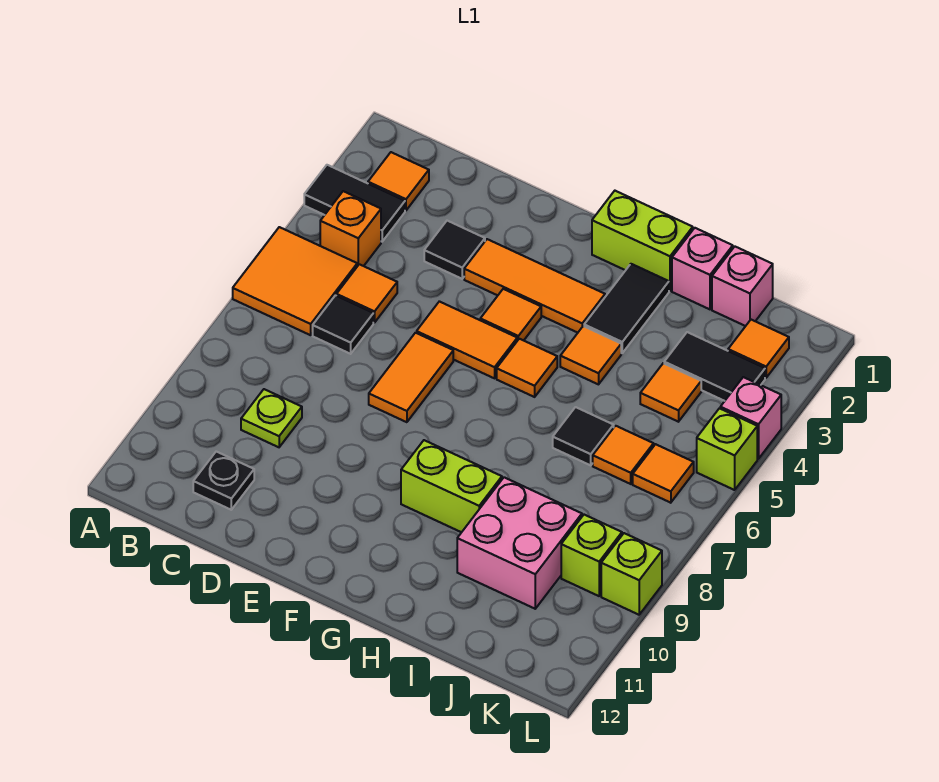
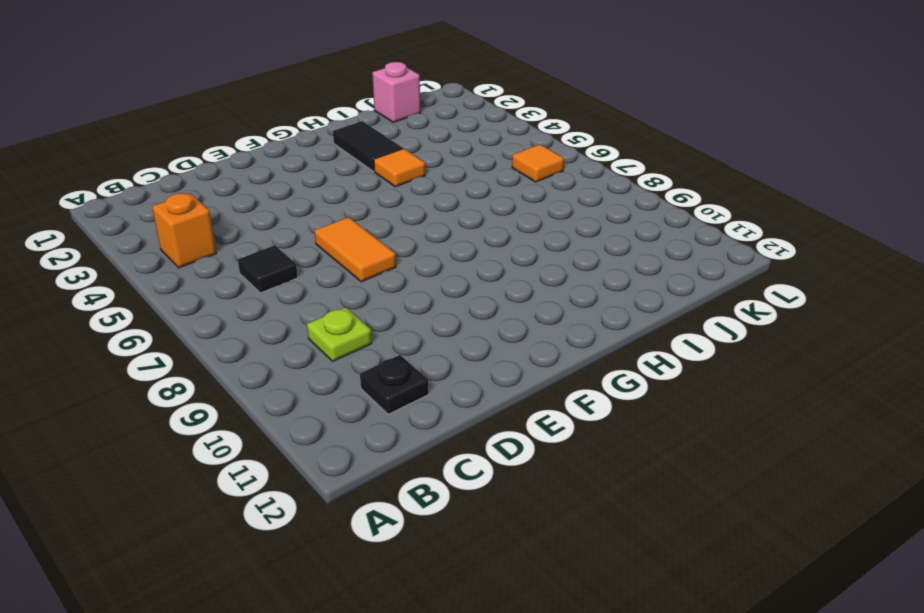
none -> black 1x2 tile [304,165,405,242]
none -> orange 2x2 tile [233,227,357,335]
none -> orange 1x1 tile [368,152,429,210]
none -> orange 1x1 tile [336,264,397,323]

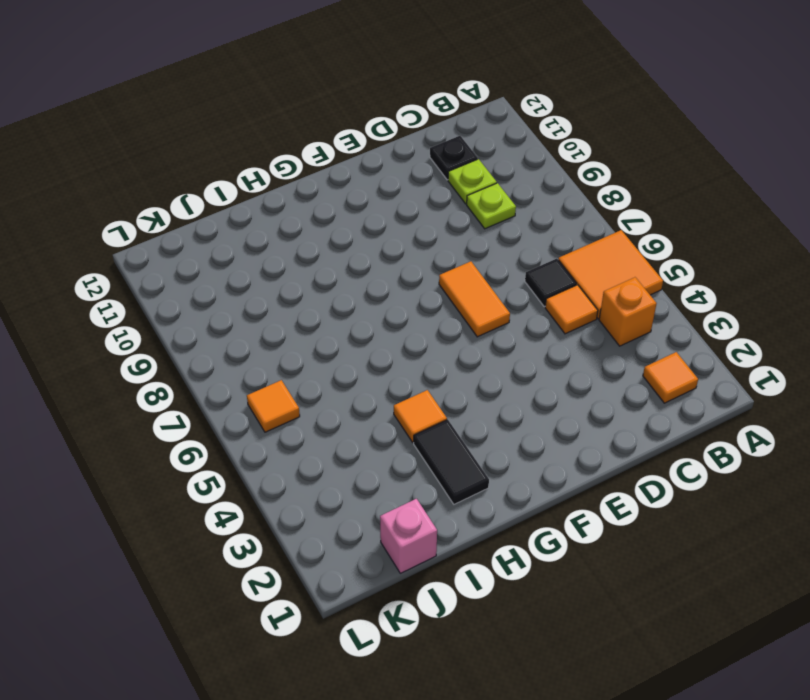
lime 1x1 plate [448,159,497,204] -> none
none -> black 1x2 tile [304,165,405,242]
none -> black 1x1 tile [424,221,485,279]
none -> orange 1x3 tile [464,239,605,333]
none -> orange 1x2 tile [417,301,517,378]

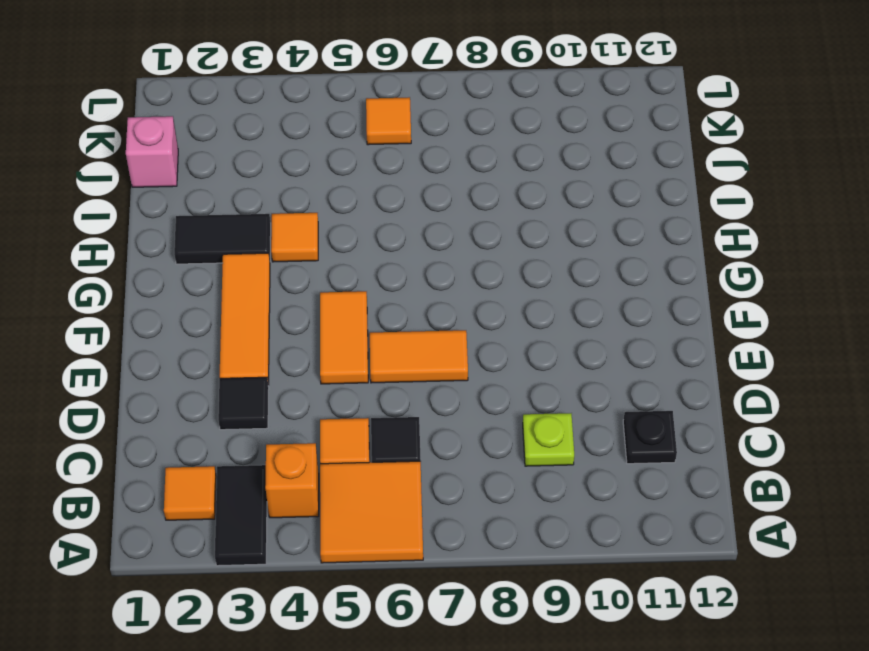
none -> orange 1x1 tile [480,289,541,341]
none -> lime 1x2 brick [592,191,693,291]
none -> orange 1x1 tile [497,339,557,397]
none -> lime 1x2 brick [401,440,502,532]

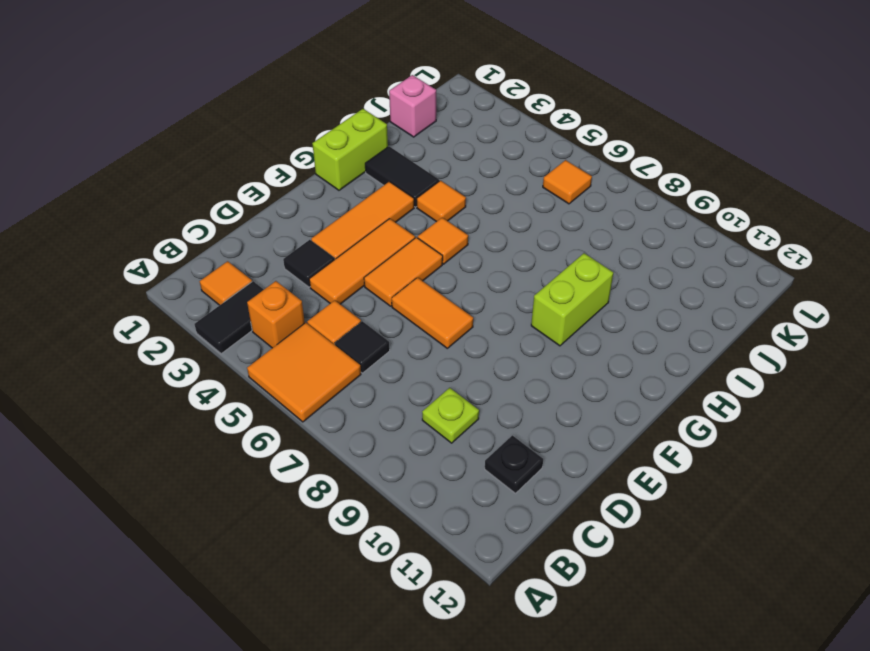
orange 1x3 tile [309,219,415,304] -> orange 1x1 tile [480,289,541,341]
none -> pink 1x1 brick [672,228,733,309]
none -> black 1x1 tile [553,407,614,465]
none -> pink 2x2 brick [457,477,582,609]
none -> black 1x2 tile [664,332,765,401]

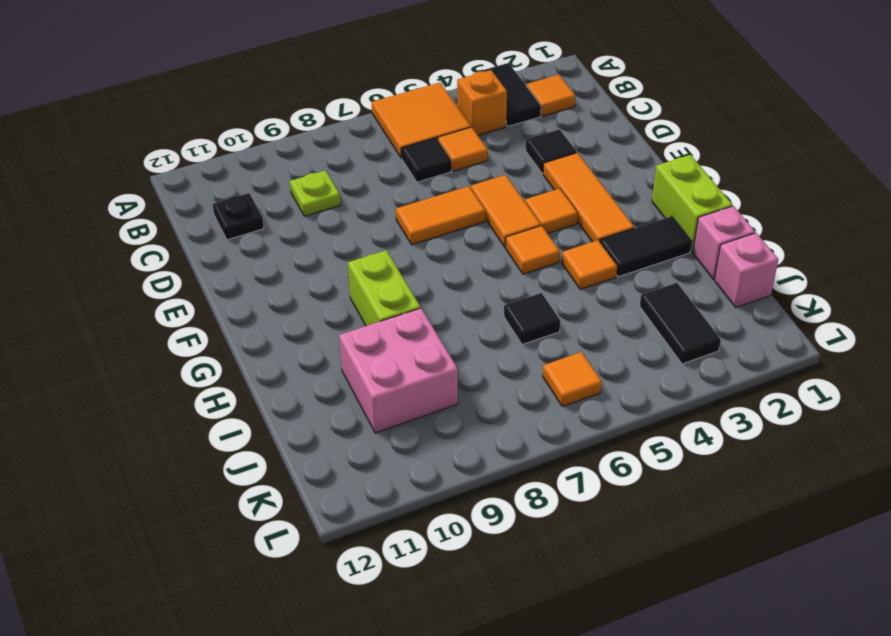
none -> orange 1x1 tile [640,363,701,422]
none -> orange 1x1 tile [593,426,654,484]
none -> orange 1x1 tile [728,320,789,378]
none -> lime 1x1 brick [561,515,622,596]

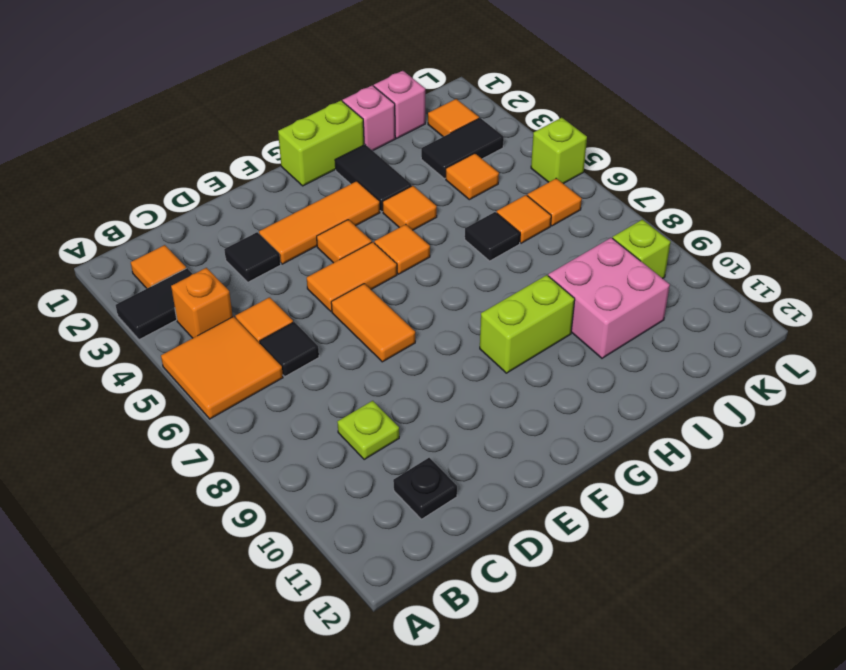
none -> pink 1x1 brick [720,377,781,459]
none -> lime 1x1 brick [601,533,662,615]

